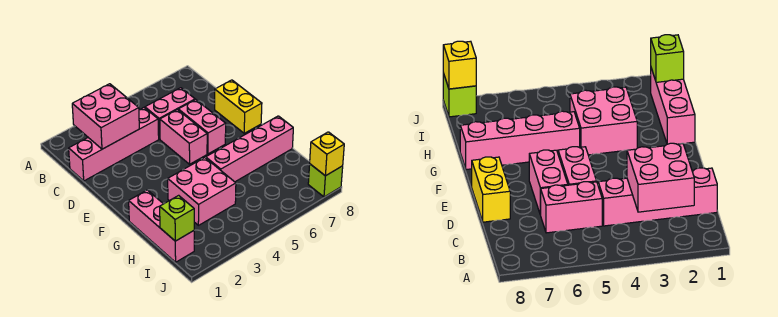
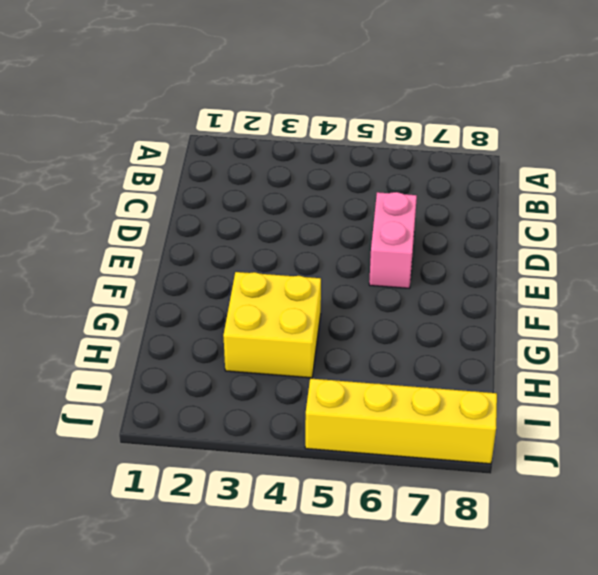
yellow 2x2 brick [223,272,321,378] -> pink 2x2 brick [168,158,236,225]
yellow 1x4 brick [305,378,497,464] -> lime 1x1 brick [308,164,343,197]
none -> pink 1x4 brick [69,108,159,181]
none -> pink 1x2 brick [145,88,195,139]
none -> pink 1x2 brick [160,110,207,164]

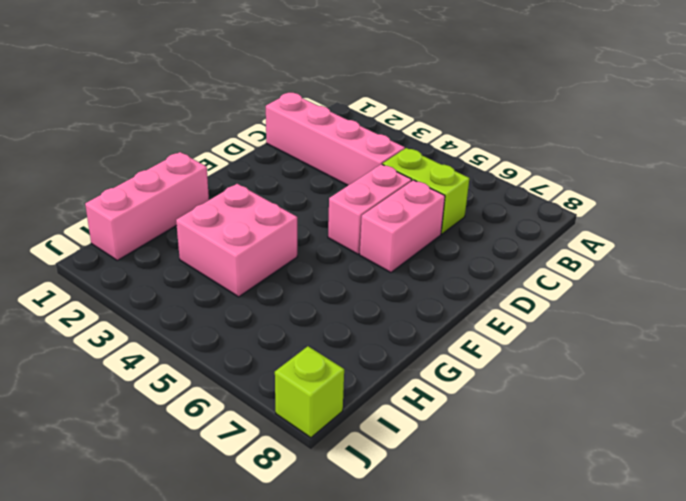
lime 1x2 brick [382,148,469,234] -> pink 1x2 brick [145,88,195,139]
none -> yellow 1x2 brick [215,80,262,133]
none -> pink 1x4 brick [206,116,293,182]
none -> pink 2x2 brick [72,84,139,149]

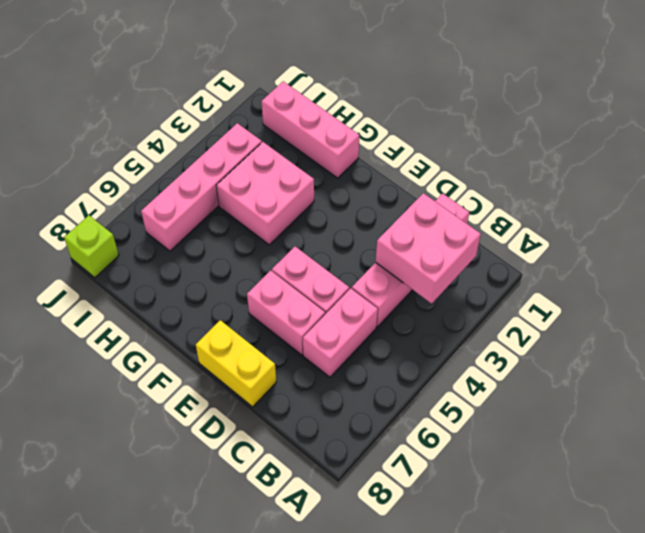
pink 1x4 brick [141,123,262,251] -> pink 1x4 brick moved to [206,116,293,182]
none -> lime 1x1 brick [160,195,194,241]
none -> yellow 1x1 brick [310,132,344,176]

